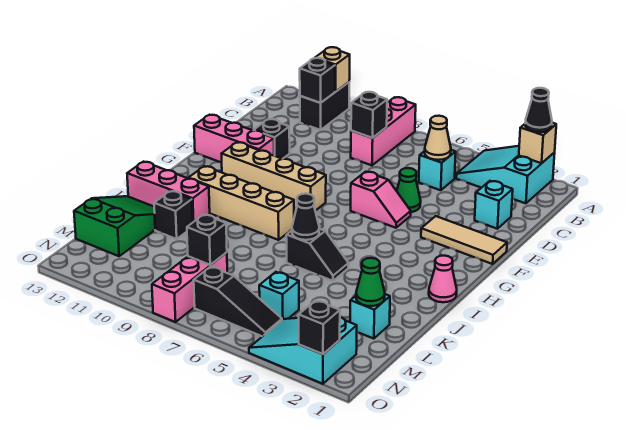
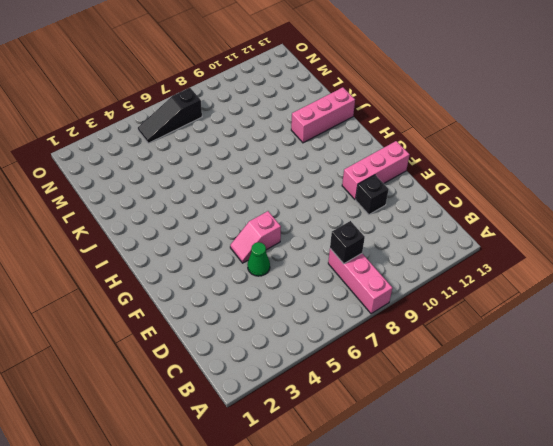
none -> cyan 2x3 slope [456,146,555,203]
none -> black 1x2 brick [300,82,349,130]
none -> cyan 1x1 brick [419,150,456,190]
none -> cyan 1x1 brick [475,181,513,229]

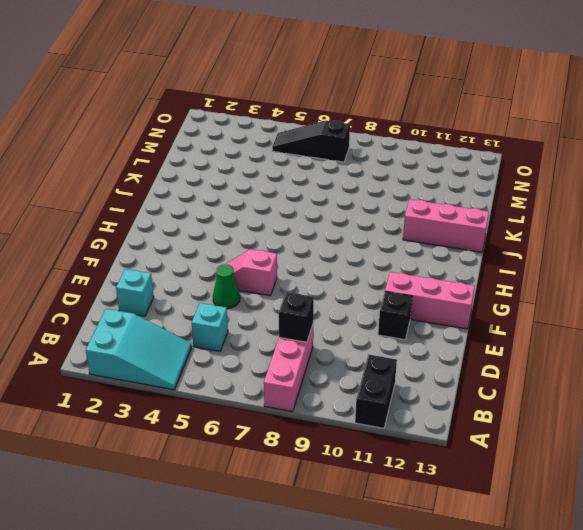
none -> tan 1x3 tile [421,216,507,264]
none -> tan 1x4 brick [222,142,326,211]
none -> pink 1x1 cone [429,256,457,302]
none -> tan 1x4 brick [188,166,294,240]

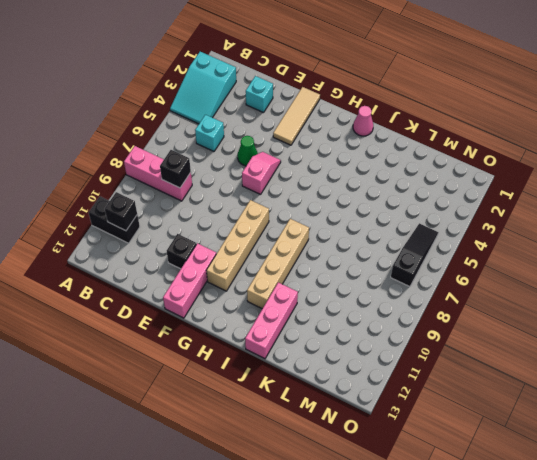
none -> black 1x2 slope [286,229,348,281]
none -> black 1x1 brick [154,191,193,239]
none -> green 2x3 slope [74,196,155,256]
none -> cyan 1x1 brick [350,294,390,339]

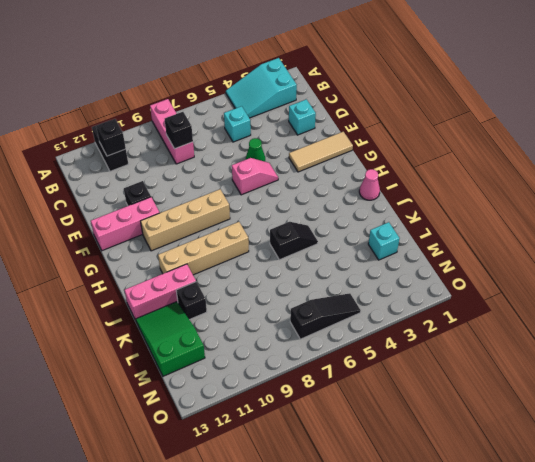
none -> cyan 1x1 brick [259,272,299,320]
none -> pink 1x3 brick [152,252,227,322]
none -> cyan 2x3 slope [249,317,357,384]
none -> tan 1x1 brick [519,123,556,163]

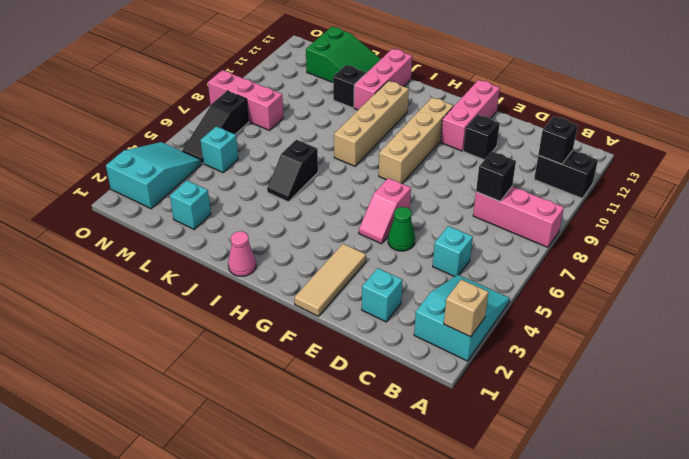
none -> tan 1x1 brick [315,47,350,92]
none -> tan 1x1 cone [425,116,451,160]
none -> black 1x1 cone [292,194,319,240]
none -> green 1x1 cone [356,258,385,306]

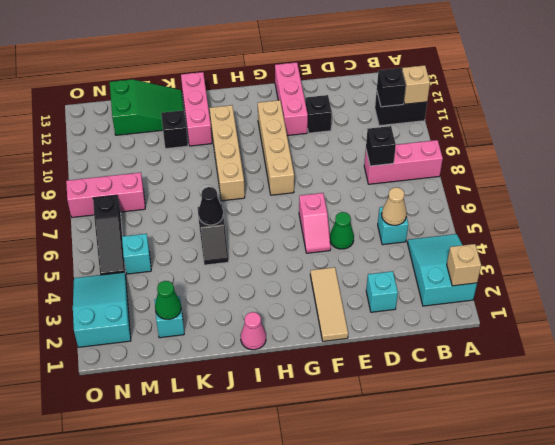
none -> black 1x1 brick [187,214,227,265]
none -> black 1x1 brick [299,300,340,354]
none -> black 1x1 cone [525,88,552,132]

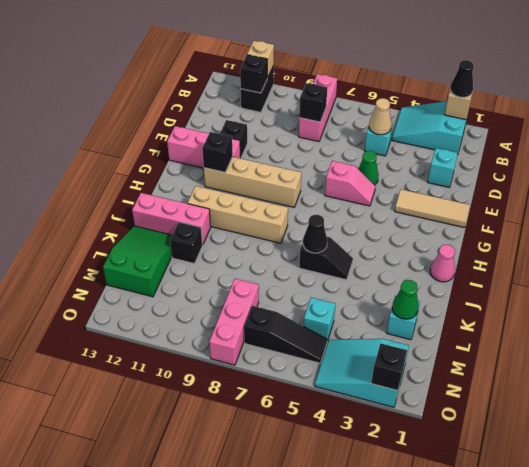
black 1x1 brick [202,132,233,172] -> black 1x1 brick moved to [187,214,227,265]

